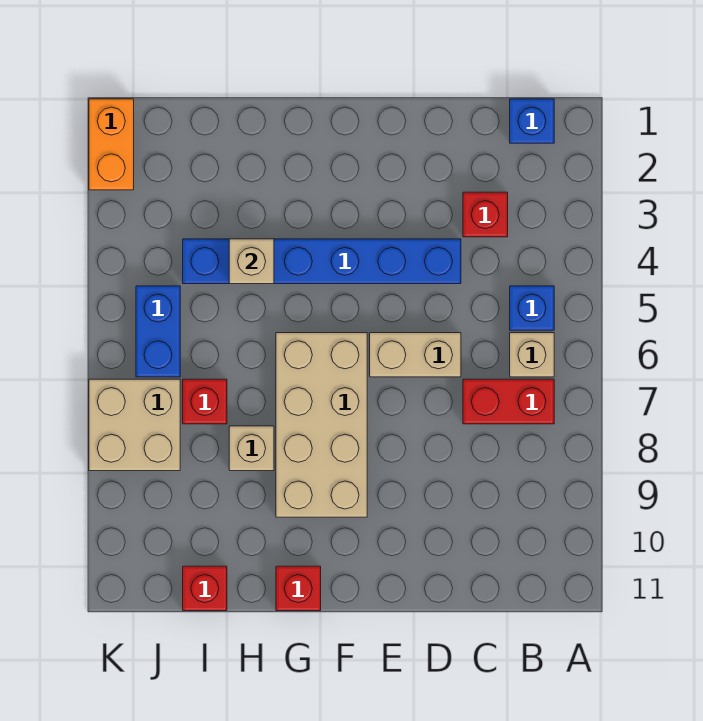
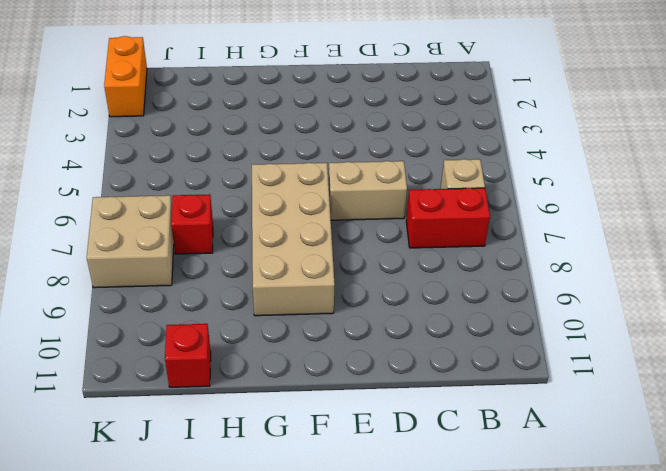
none -> blue 1x1 brick [510,99,554,143]
none -> blue 1x1 brick [510,286,554,330]
none -> red 1x1 brick [463,192,508,237]

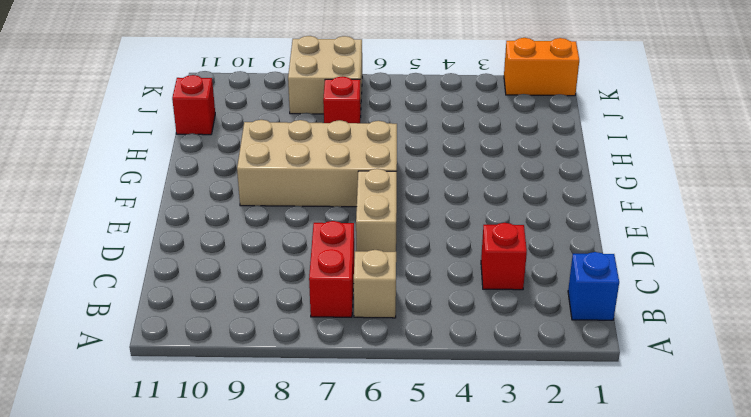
none -> blue 1x1 brick [510,286,554,330]
none -> blue 1x6 brick [183,239,461,284]
none -> red 1x1 brick [276,566,321,611]

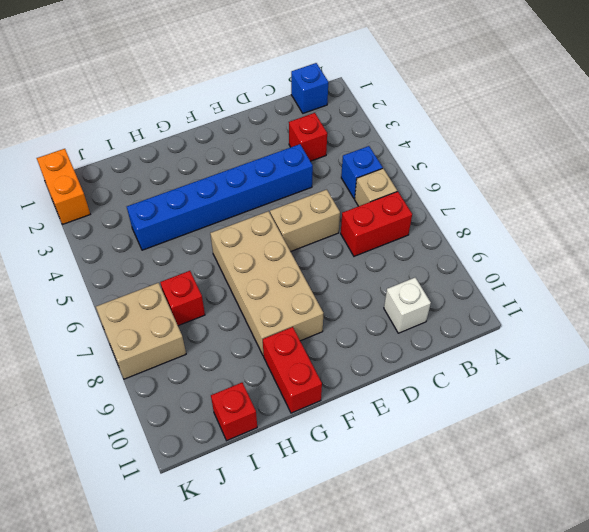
white 1x1 brick [384,278,431,333] -> none
red 1x2 brick [263,327,322,413] -> red 1x1 brick [276,566,321,611]
none -> tan 1x1 brick [229,426,274,471]
none -> blue 1x2 brick [136,286,180,377]
none -> tan 1x1 brick [229,239,274,284]

